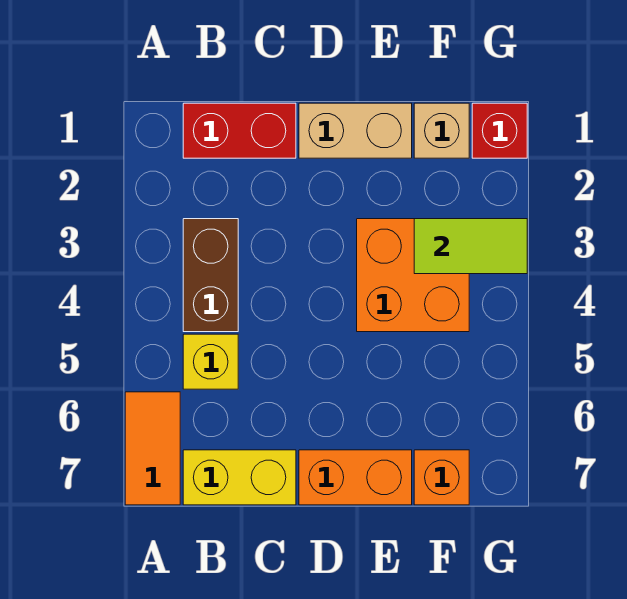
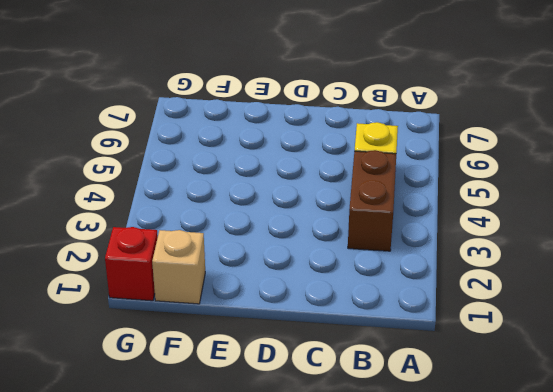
none -> orange 1x2 tile [125,392,180,505]
none -> red 1x2 brick [183,103,296,158]
none -> yellow 1x2 brick [183,450,296,505]

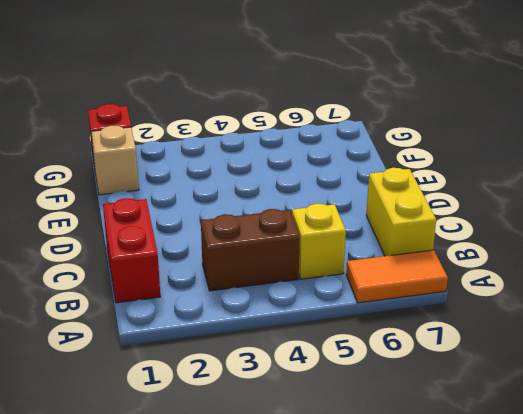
none -> tan 1x2 brick [299,103,412,158]
none -> orange 1x2 brick [299,450,412,505]
none -> orange 2x2 brick [357,219,469,332]

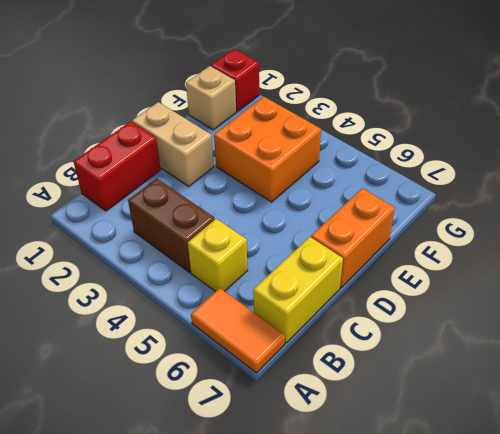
tan 1x2 brick [132,102,214,186] -> tan 1x2 brick turned to [299,103,412,158]
none -> orange 1x1 brick [414,450,469,505]
none -> lime 1x2 tile [414,219,527,274]

